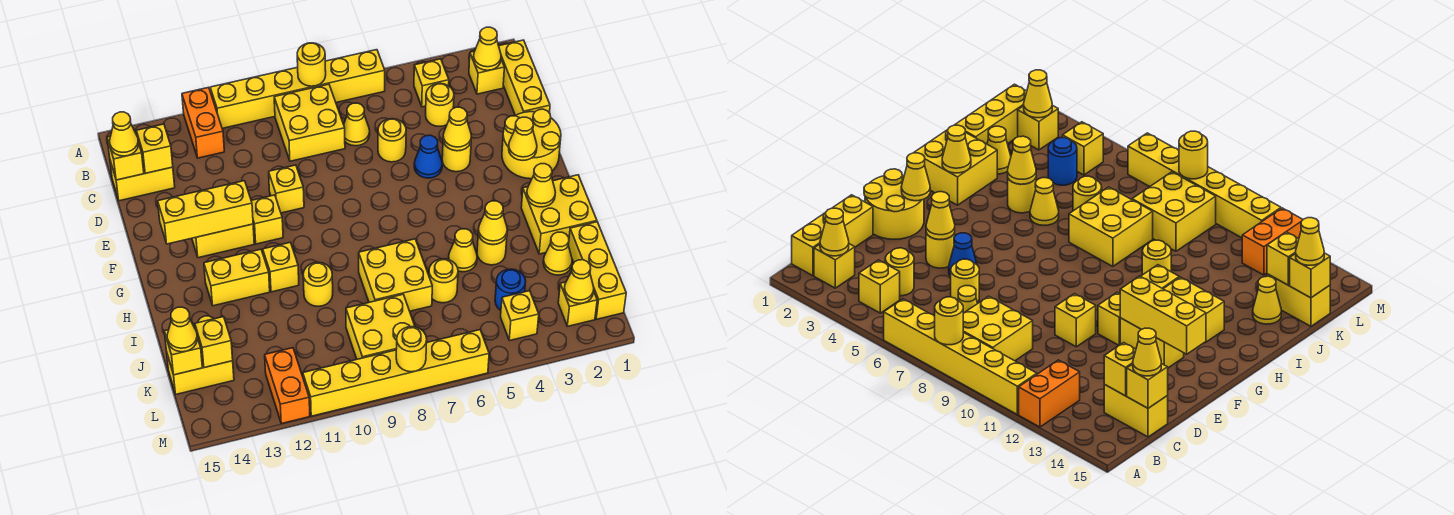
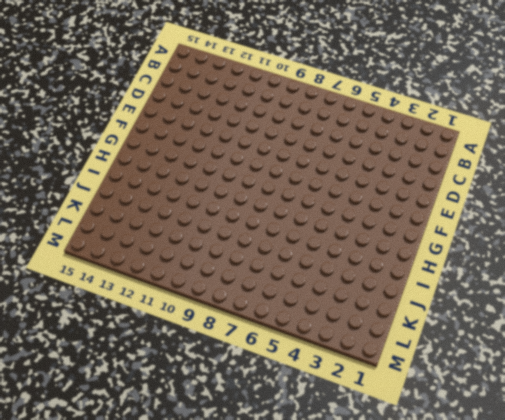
none -> yellow 1x6 brick [210,50,385,128]
none -> orange 1x2 brick [182,87,224,158]
none -> yellow 1x3 brick [499,40,550,115]
none -> yellow 1x1 brick [469,51,504,94]

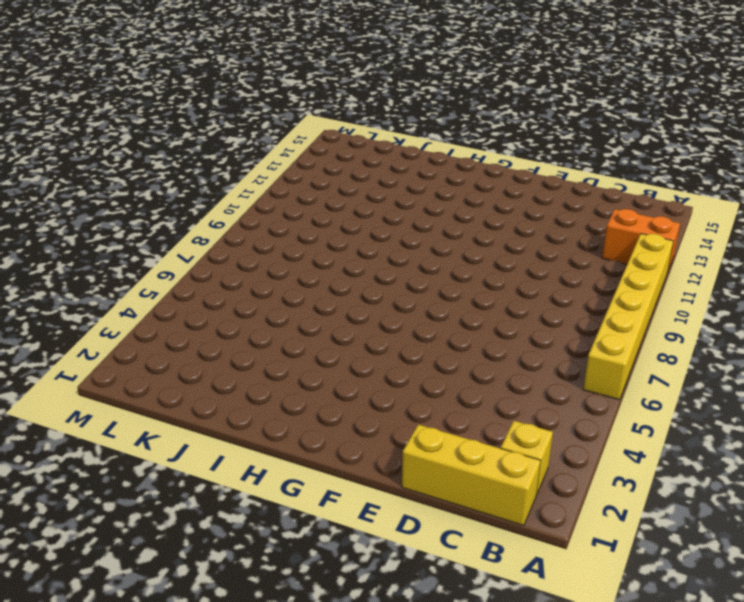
none -> yellow 1x1 brick [414,59,449,107]
none -> yellow 2x2 brick [274,84,345,161]
none -> yellow 1x1 round brick [426,83,454,126]
none -> yellow 1x1 cone [344,103,370,146]

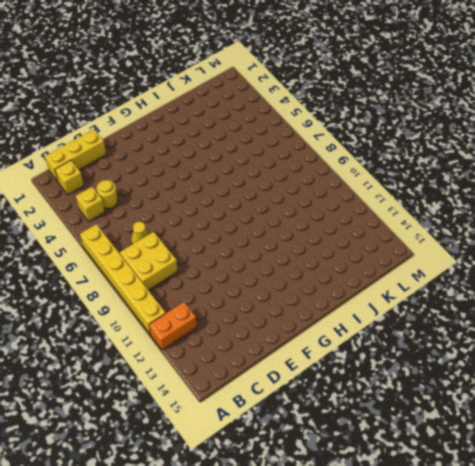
none -> yellow 1x2 brick [110,161,175,201]
none -> yellow 1x1 round brick [378,119,406,162]
none -> yellow 2x2 round brick [502,109,561,179]
none -> yellow 1x1 round brick [442,141,471,172]

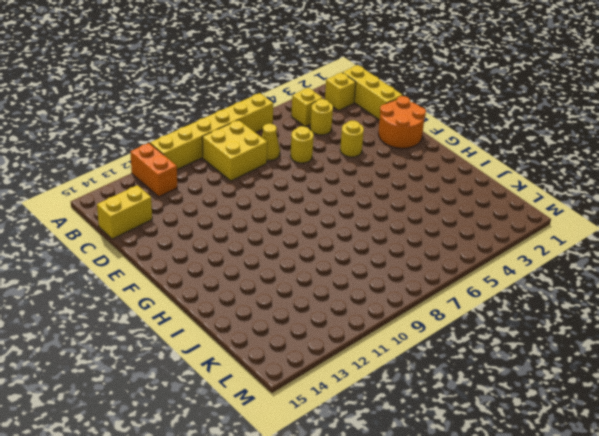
orange 2x2 round brick [378,96,426,148] -> yellow 2x2 round brick [502,109,561,179]
none -> blue 1x1 cone [414,135,442,178]
none -> yellow 1x1 brick [269,165,304,213]
none -> yellow 1x1 brick [251,195,283,244]
none -> yellow 1x2 brick [192,224,254,258]

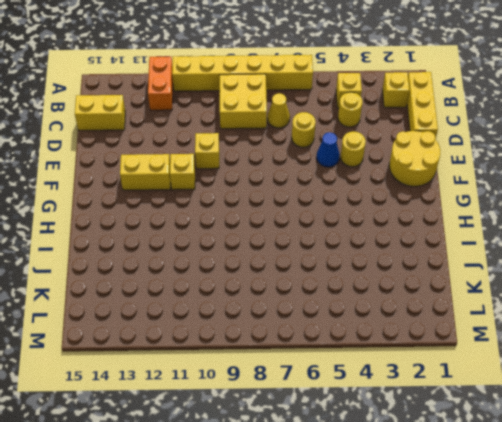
none -> yellow 2x2 brick [521,175,597,254]
none -> yellow 1x1 brick [263,243,299,292]
none -> yellow 1x2 brick [204,249,270,306]
none -> yellow 1x1 round brick [477,234,507,265]

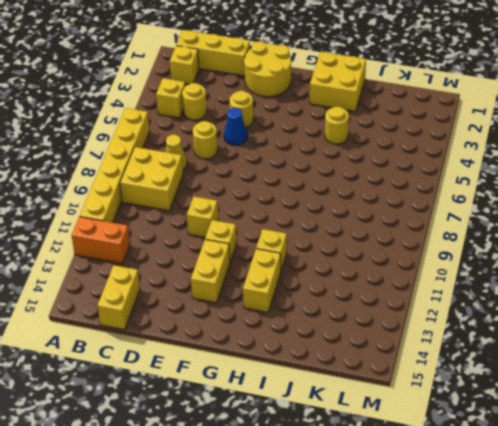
none -> yellow 1x1 cone [449,229,477,272]
none -> yellow 2x2 brick [359,239,432,311]
none -> yellow 1x1 round brick [303,262,333,306]
none -> yellow 1x3 brick [568,222,626,319]

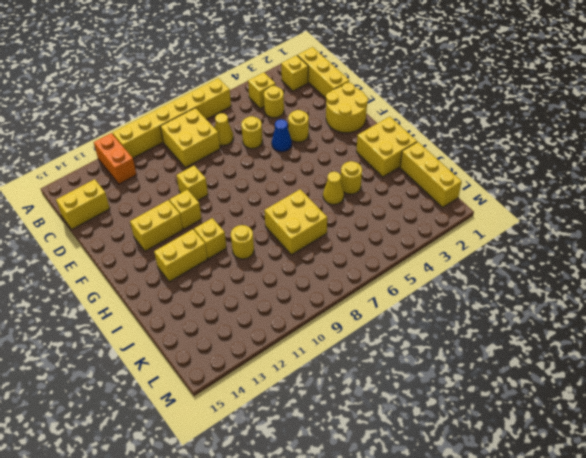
none -> yellow 1x1 cone [543,232,572,275]
none -> yellow 1x1 round brick [429,259,458,303]
none -> yellow 1x1 cone [1253,276,1281,324]
none -> blue 1x1 round brick [495,269,526,310]

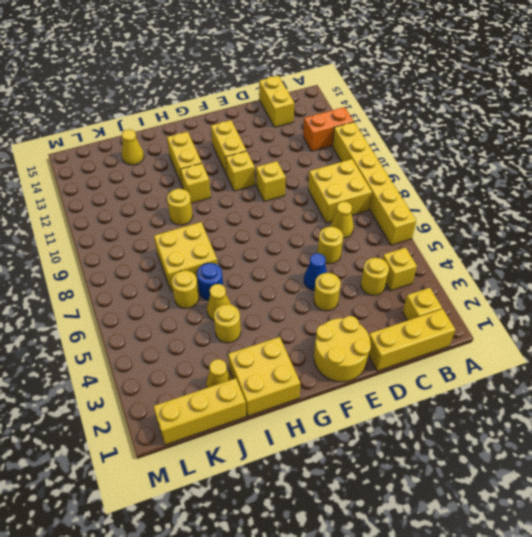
blue 1x1 round brick [197,263,223,301] -> blue 1x1 round brick moved to [495,269,526,310]
none -> yellow 2x2 brick [346,294,415,359]
none -> yellow 1x2 brick [167,354,234,394]
none -> yellow 1x1 brick [558,282,597,326]
none -> yellow 1x1 brick [501,291,539,341]

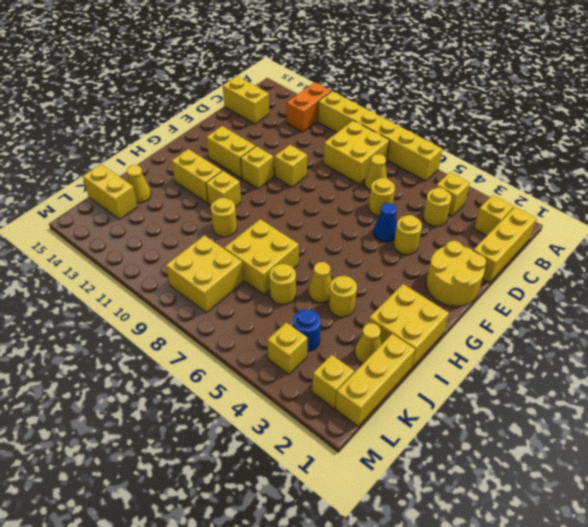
none -> orange 1x2 brick [265,348,310,424]
none -> yellow 1x6 brick [303,330,489,416]
none -> yellow 1x1 round brick [297,43,326,86]
none -> yellow 1x1 cone [473,27,501,70]

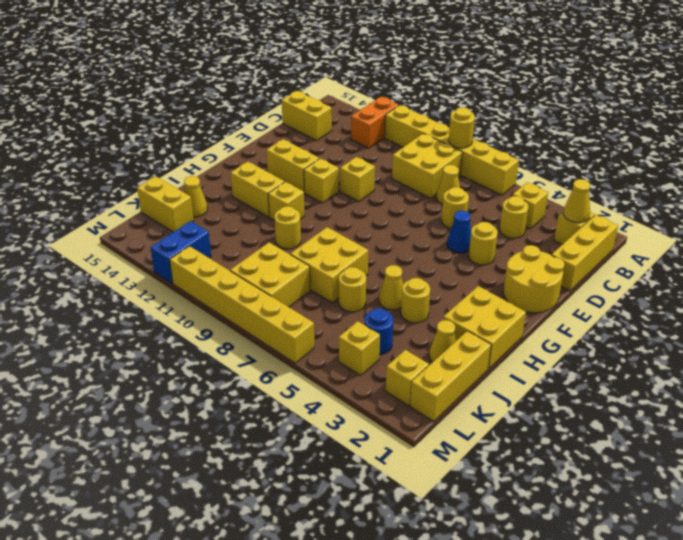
blue 1x2 brick [151,221,211,283] -> orange 1x2 brick [265,348,310,424]
none -> yellow 1x1 brick [136,124,173,173]
none -> yellow 1x1 brick [107,136,144,180]
none -> yellow 1x1 cone [443,107,471,151]
none -> yellow 1x1 cone [509,117,537,160]

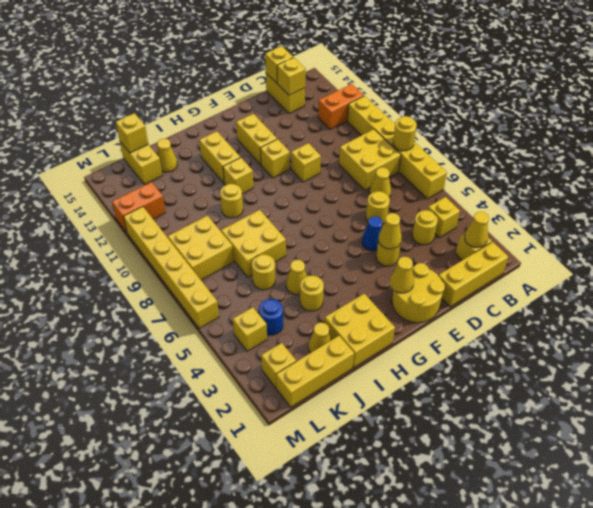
none -> yellow 1x3 brick [158,181,253,244]
none -> yellow 1x1 cone [527,164,555,207]
none -> yellow 1x1 cone [478,201,507,245]
none -> yellow 1x1 brick [195,317,233,368]

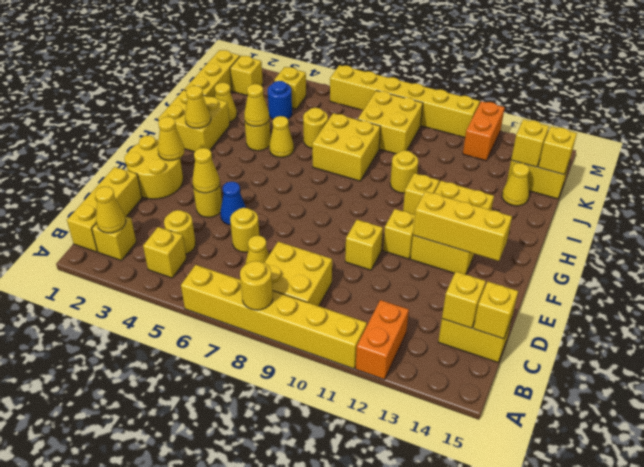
none -> yellow 1x1 cone [564,260,594,303]
none -> yellow 1x1 round brick [396,327,427,372]
none -> yellow 1x1 cone [110,112,139,156]
none -> yellow 1x1 cone [167,307,197,352]

